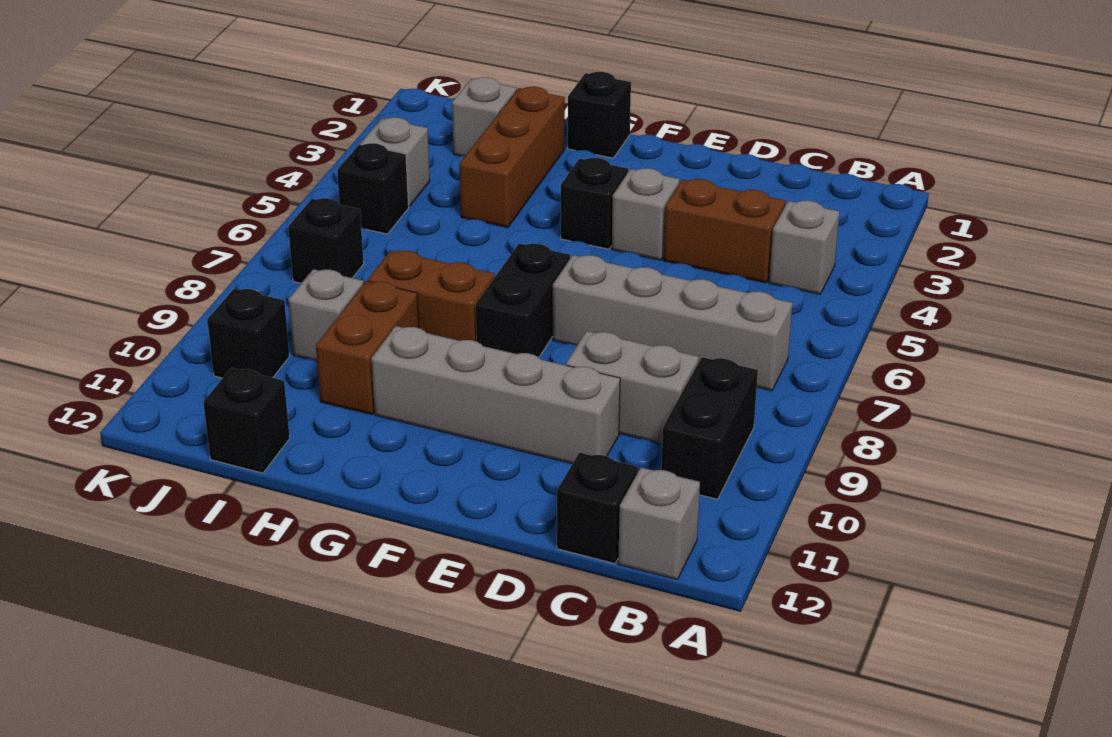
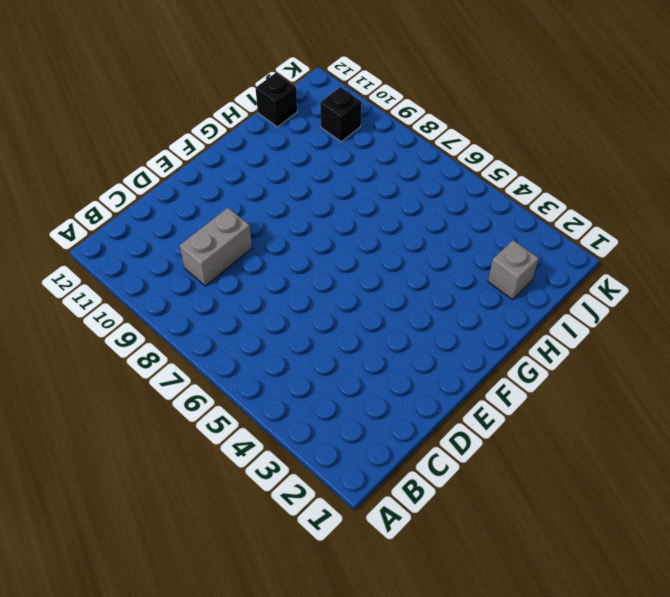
none -> grey 1x1 brick [769,201,840,294]
none -> grey 1x4 brick [553,255,793,391]
none -> black 1x2 brick [661,357,758,499]

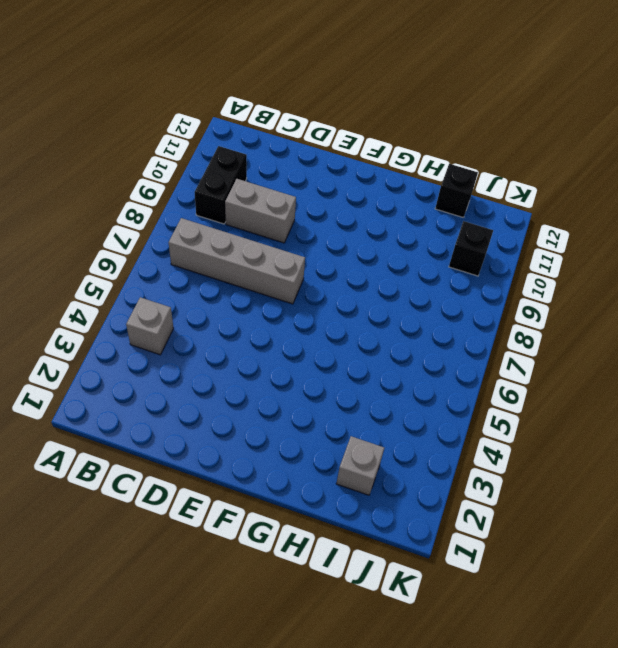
none -> grey 1x1 brick [618,468,700,580]
none -> brown 1x2 brick [663,179,786,283]
none -> black 1x1 brick [557,453,638,564]

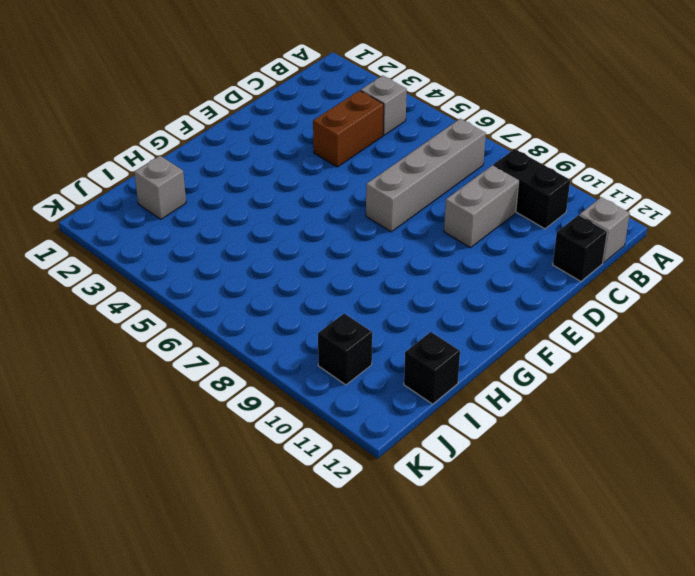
none -> grey 1x4 brick [371,326,620,464]
none -> grey 1x1 brick [612,168,680,260]
none -> black 1x1 brick [561,158,628,249]

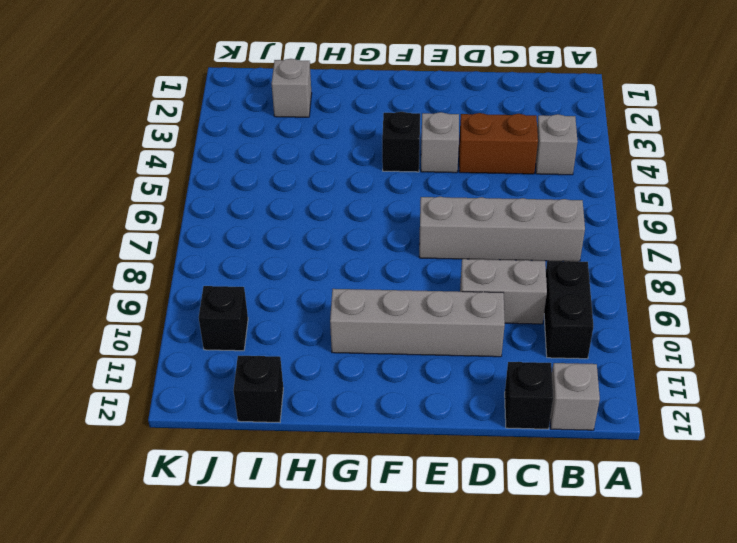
none -> black 1x2 brick [476,244,570,357]
none -> black 1x1 brick [568,72,631,158]
none -> brown 1x2 brick [367,250,495,341]

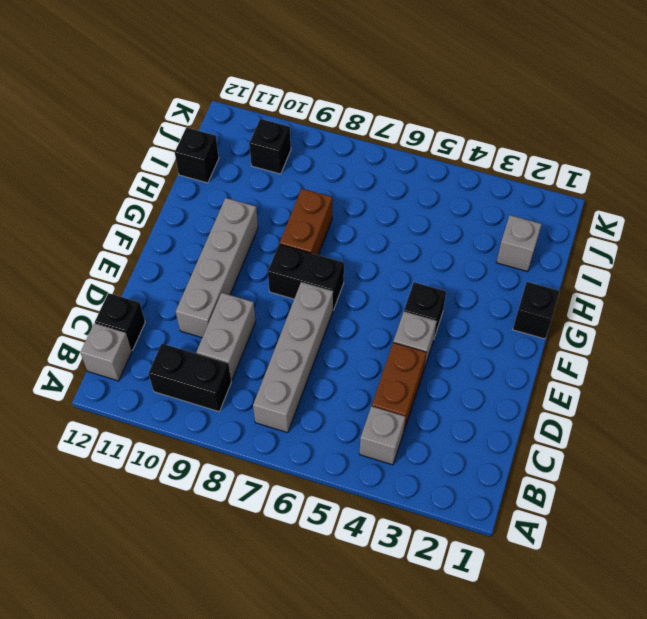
none -> brown 1x3 brick [459,87,565,228]
none -> brown 1x2 brick [316,281,419,415]
none -> grey 1x1 brick [288,269,364,361]

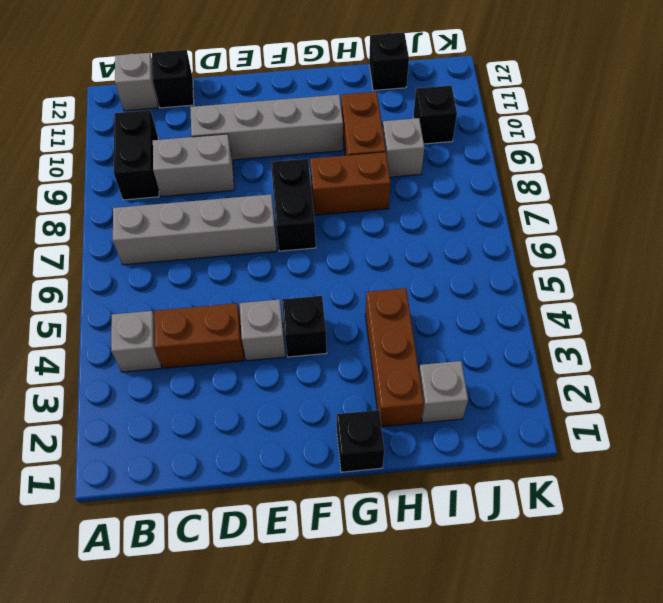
none -> grey 1x1 brick [360,117,430,206]
none -> black 1x1 brick [337,143,409,234]
none -> black 1x1 brick [288,198,364,283]

